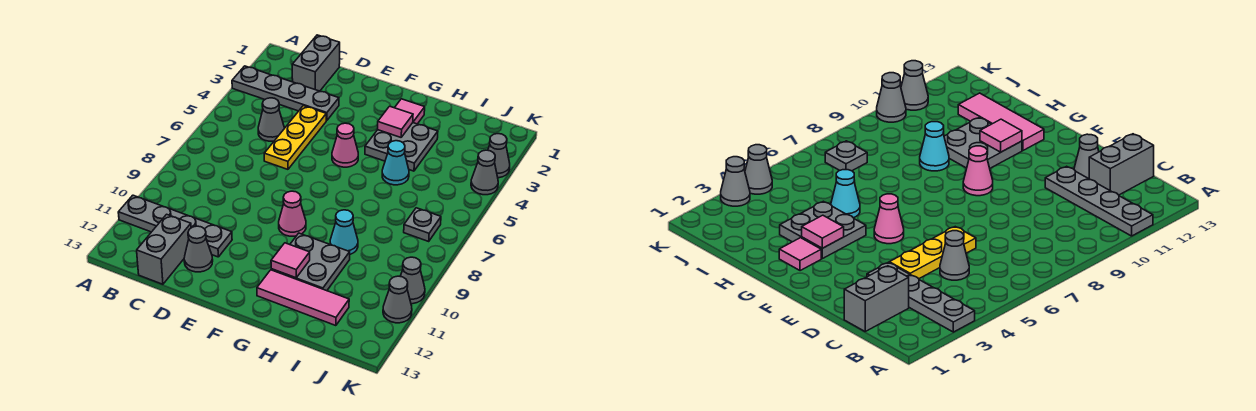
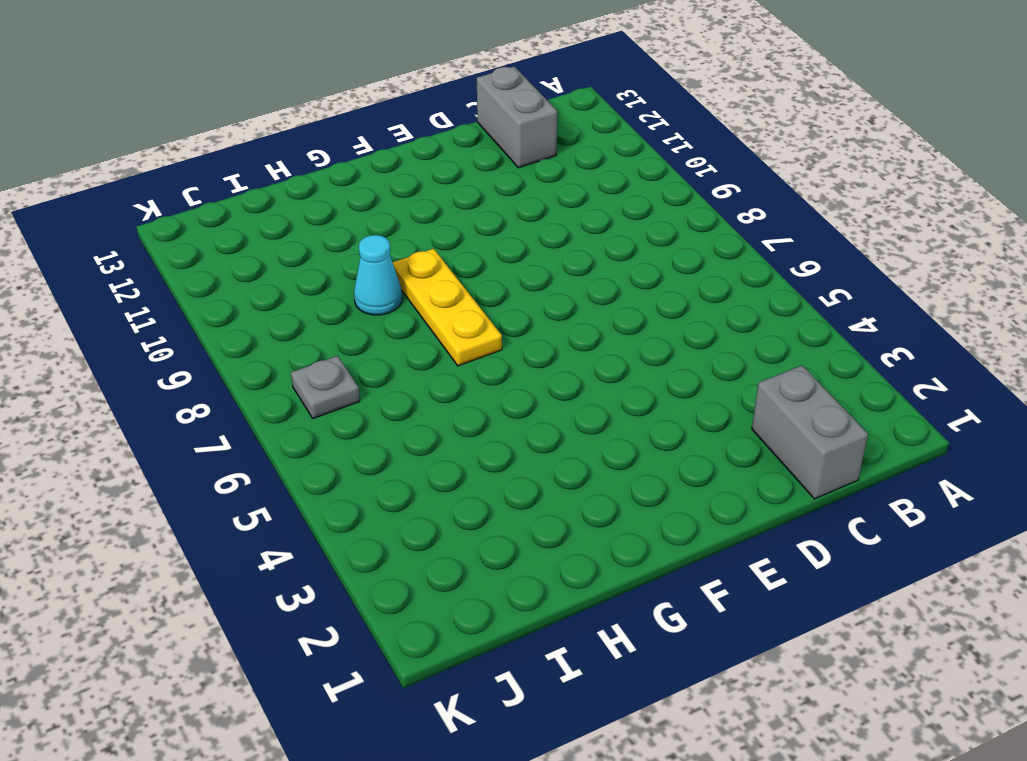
yellow 1x3 plate [393,249,502,366] -> yellow 1x3 plate moved to [264,106,326,169]
none -> grey 1x4 plate [232,66,339,121]
none -> grey 1x4 plate [118,195,232,257]
none -> grey 1x1 cone [258,98,284,141]

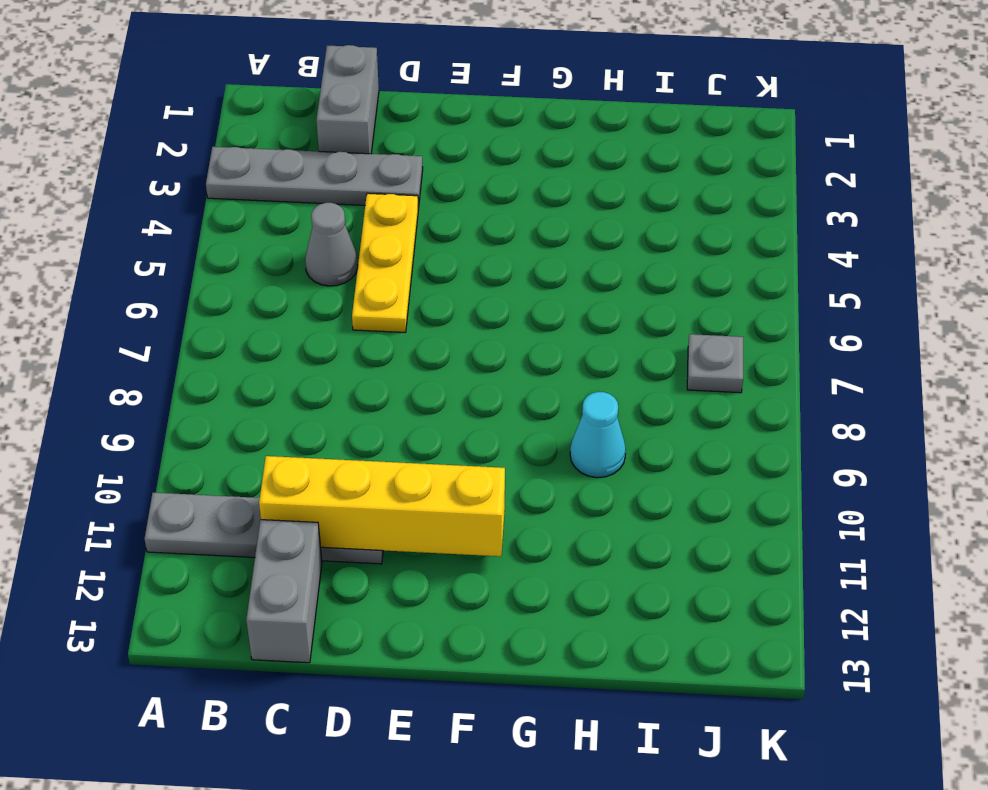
yellow 1x4 brick [259,456,505,556] -> none
none -> grey 1x1 cone [184,226,213,272]
none -> pink 1x1 cone [332,123,358,167]
none -> pink 1x1 cone [279,191,306,236]

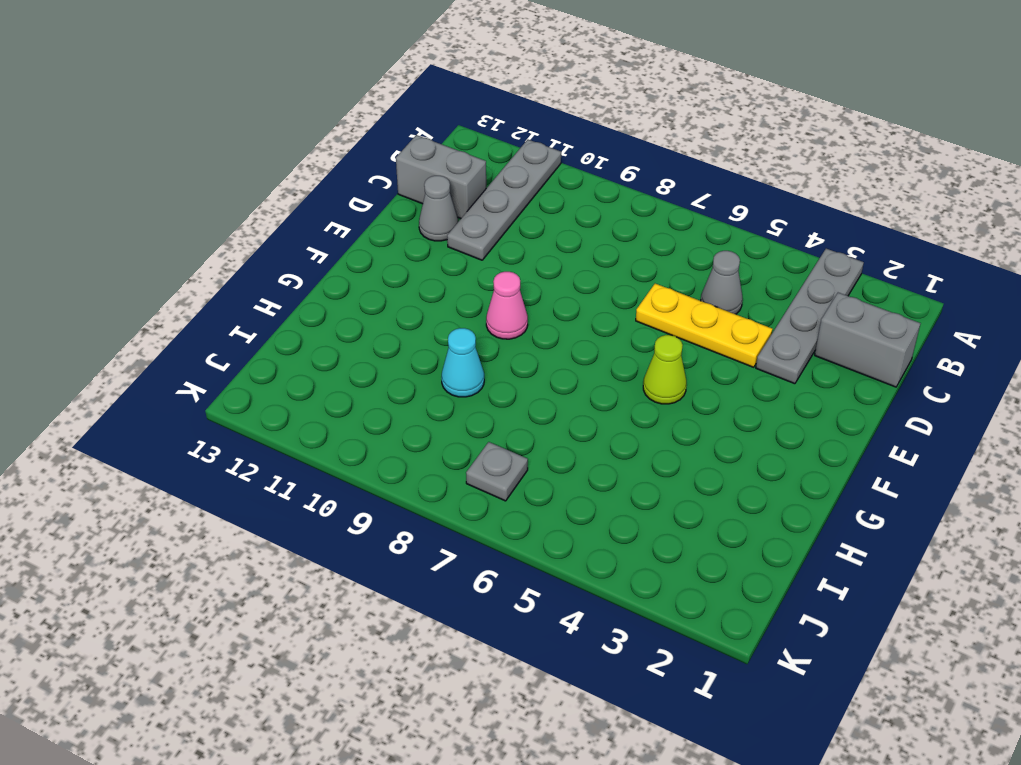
lime 1x1 cone [643,335,686,404] -> pink 1x1 cone [332,123,358,167]
none -> pink 1x1 tile [395,99,425,124]
none -> grey 2x2 plate [365,123,438,171]
none -> grey 2x2 plate [271,233,350,291]

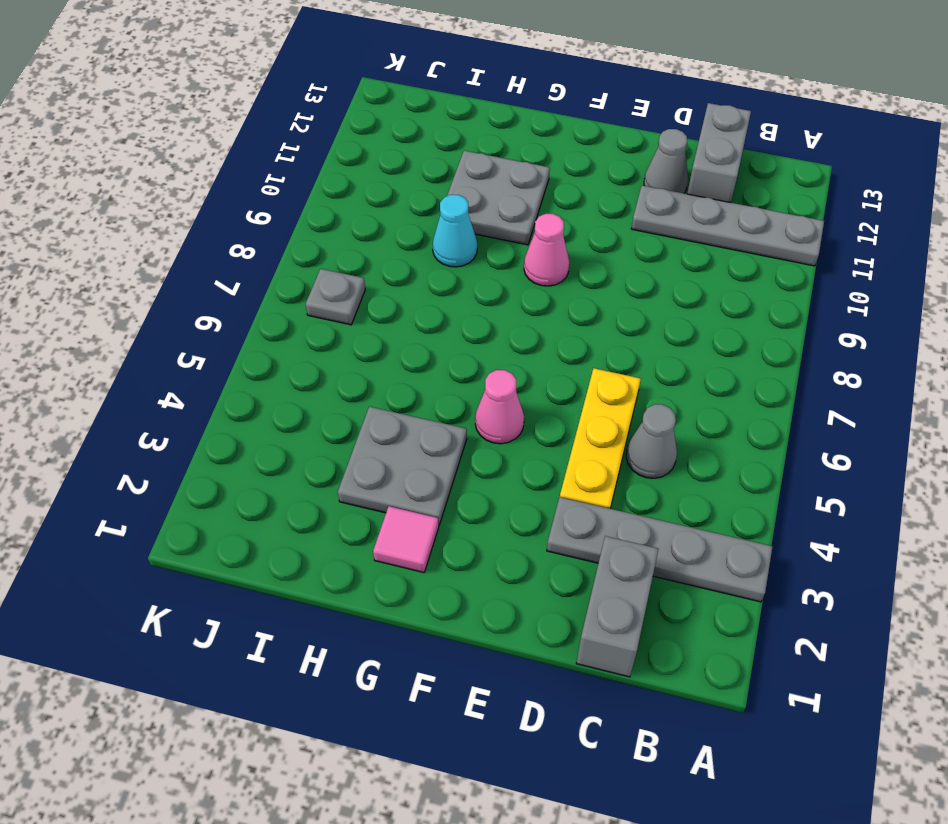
none -> pink 1x3 tile [257,270,349,326]
none -> cyan 1x1 cone [382,141,409,185]
none -> grey 1x1 cone [488,134,510,178]

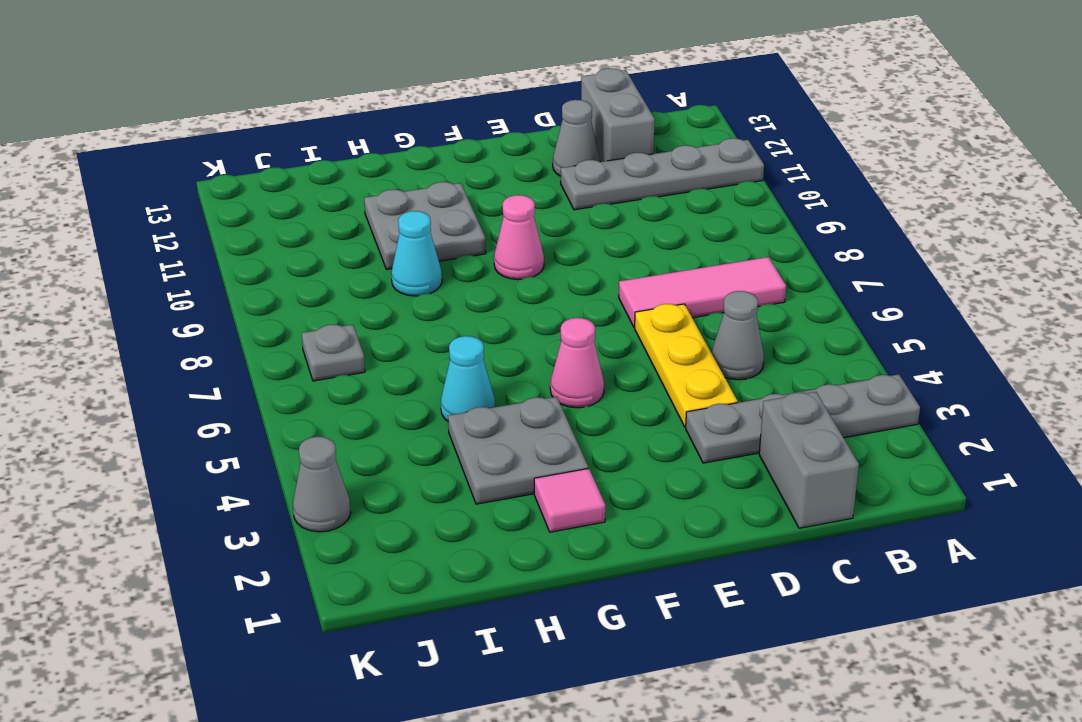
pink 1x3 tile [619,257,786,327] -> pink 1x3 tile moved to [257,270,349,326]
none -> grey 1x1 cone [471,150,498,195]
none -> grey 1x1 cone [400,257,425,304]
none -> grey 1x1 cone [383,276,412,323]

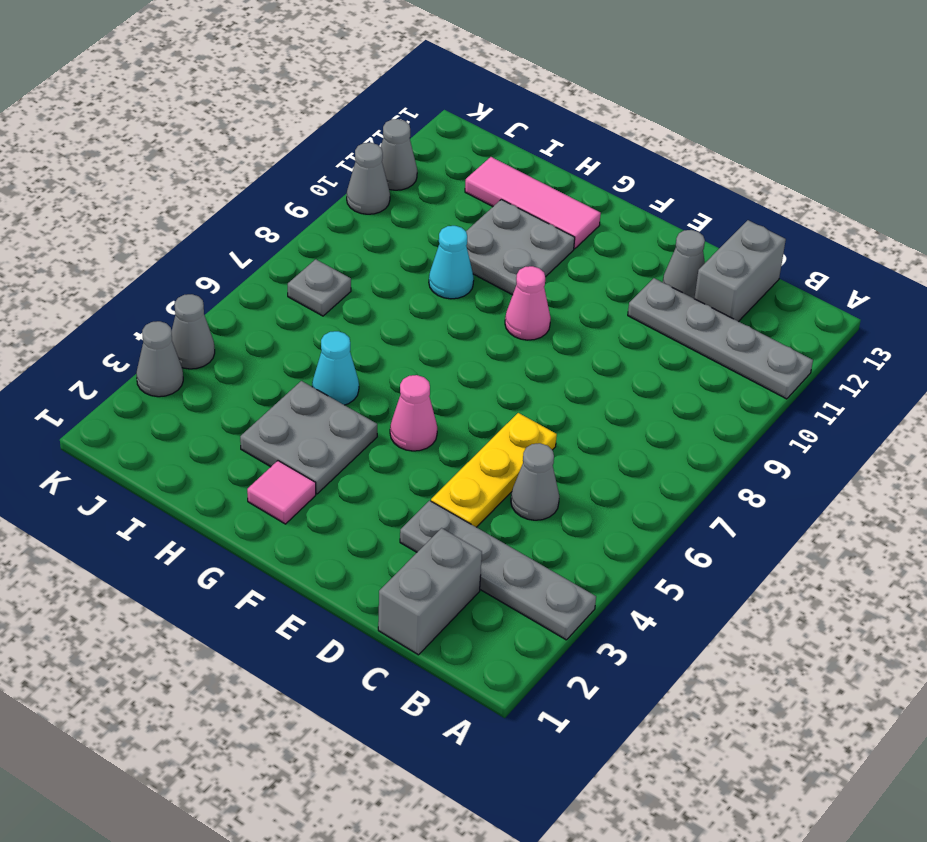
none -> pink 1x1 tile [378,106,413,137]
none -> pink 1x1 tile [271,243,310,278]

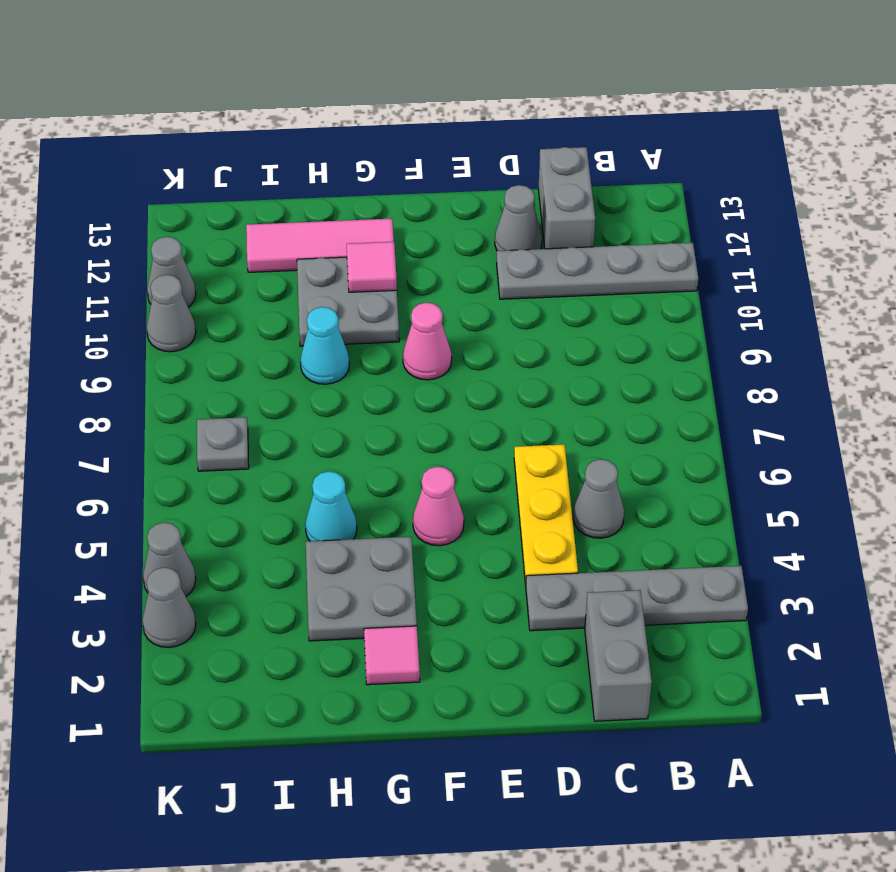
none -> pink 1x1 tile [378,106,413,137]

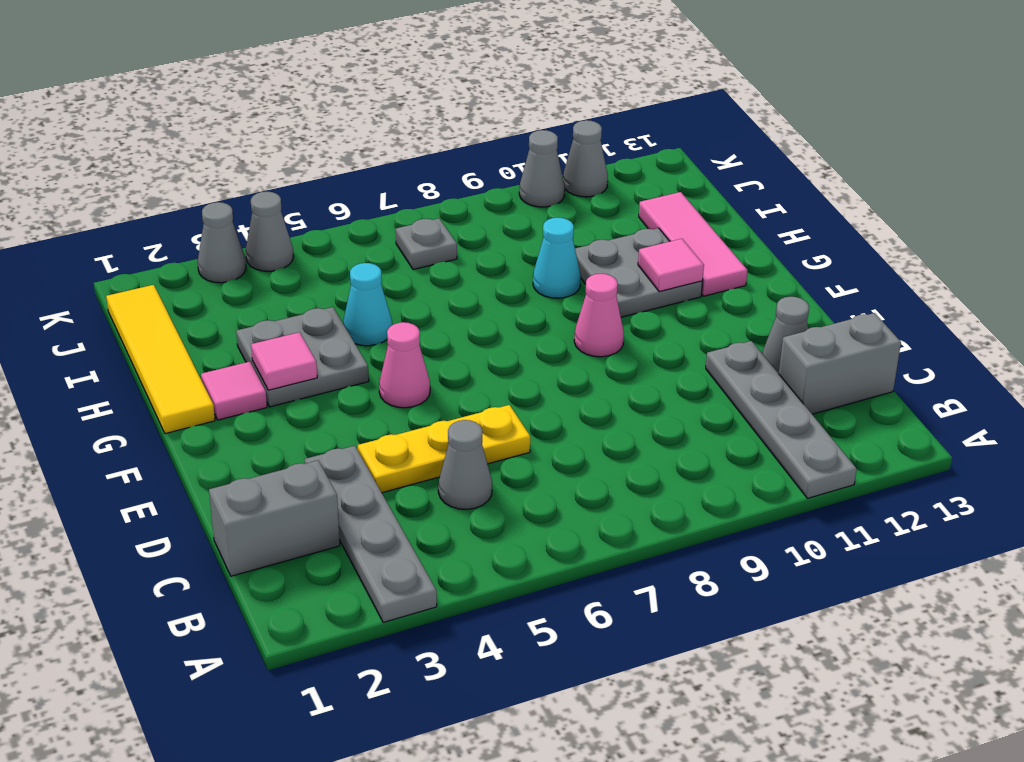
yellow 1x4 tile [106,285,215,434] -> none

